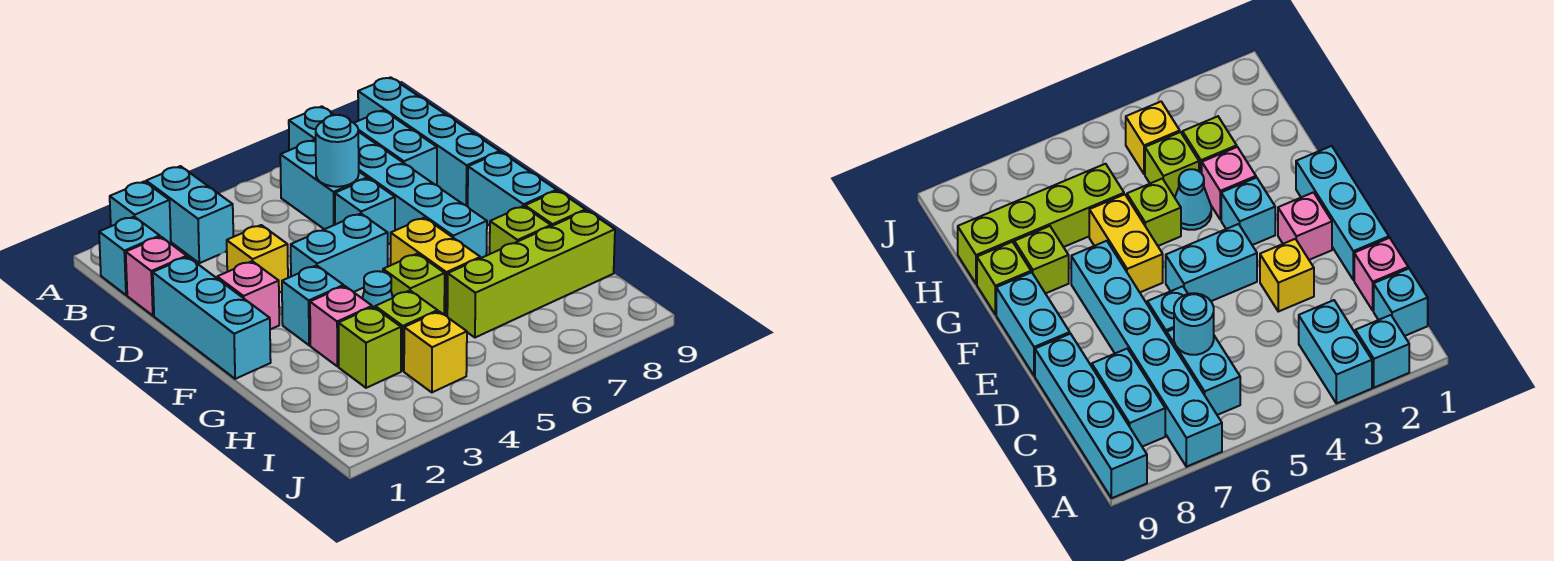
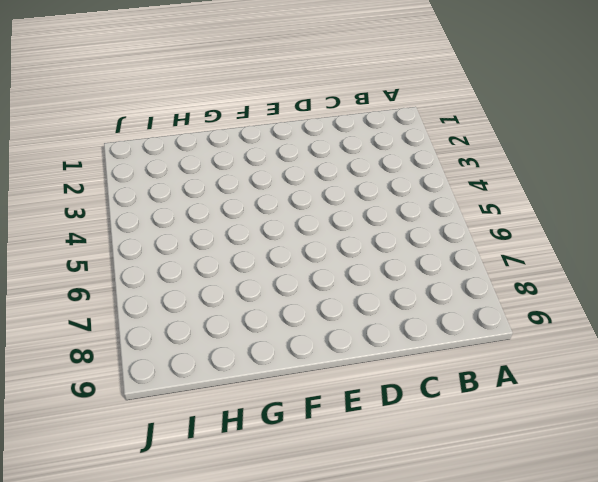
none -> cyan 1x1 brick [110,181,171,244]
none -> cyan 1x2 brick [146,166,233,263]
none -> cyan 1x6 brick [289,106,487,258]

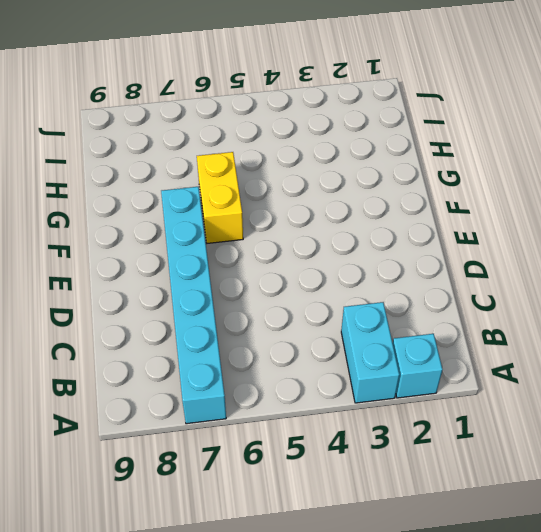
none -> cyan 1x4 brick [358,77,500,206]
none -> cyan 1x1 brick [99,217,160,295]
none -> cyan 1x2 brick [280,140,367,229]

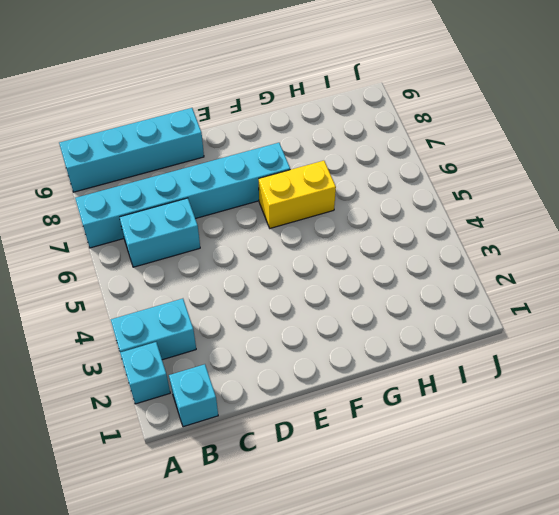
none -> cyan 1x2 brick [354,110,437,185]
none -> pink 1x1 brick [126,237,187,316]
none -> cyan 1x3 brick [153,257,271,379]

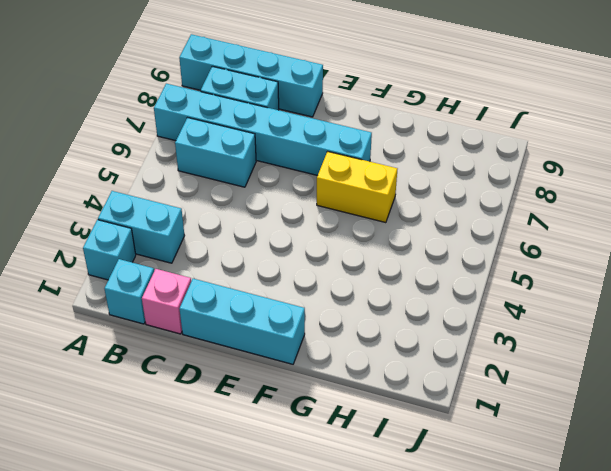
none -> yellow 1x1 brick [227,225,288,292]
none -> cyan 1x1 brick [335,178,395,244]
none -> pink 1x1 brick [217,261,279,330]

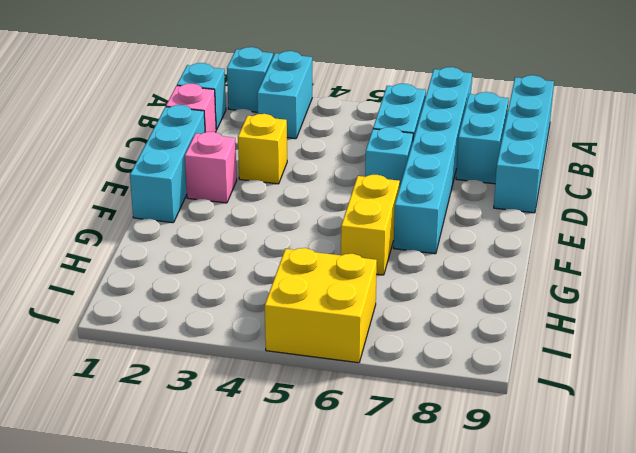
yellow 2x2 brick [265,248,377,363] -> none
none -> cyan 1x2 brick [291,214,388,292]
none -> cyan 1x2 brick [468,152,557,226]
none -> cyan 1x1 brick [282,265,344,345]

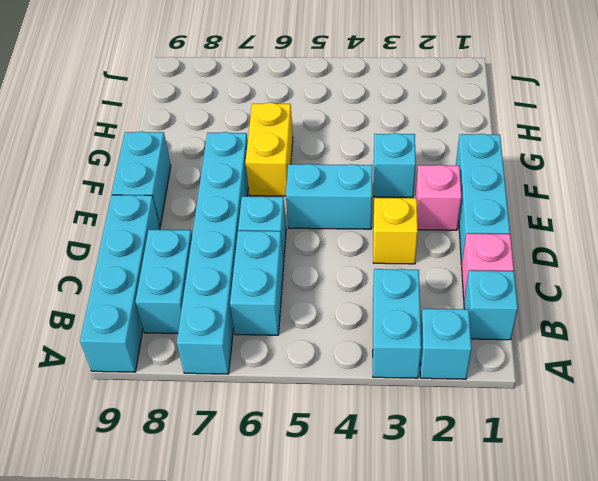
none -> pink 1x1 brick [310,286,372,367]
none -> cyan 1x1 cone [362,271,393,307]
none -> lime 1x1 brick [383,254,445,315]

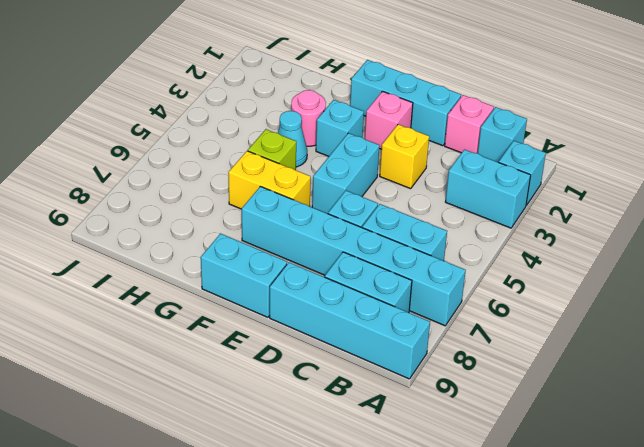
pink 1x1 round brick [291,90,326,146] -> pink 1x1 brick [310,286,372,367]
none -> lime 1x1 brick [490,206,551,254]
none -> lime 1x1 brick [525,191,586,226]
none -> lime 1x1 brick [339,307,401,388]

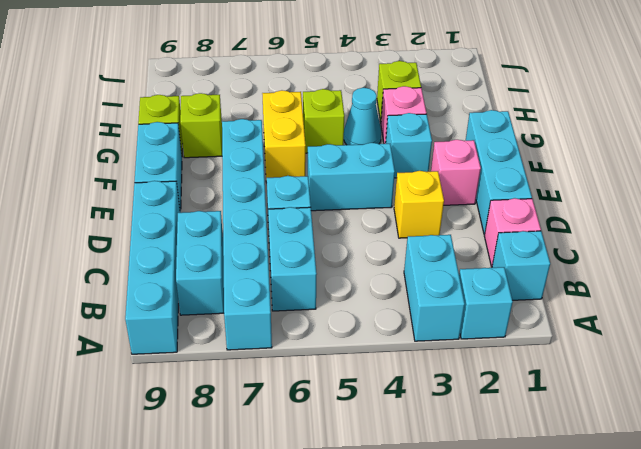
none -> lime 1x1 brick [375,291,438,371]
none -> lime 1x4 brick [447,210,615,338]
none -> yellow 1x1 brick [404,311,467,392]

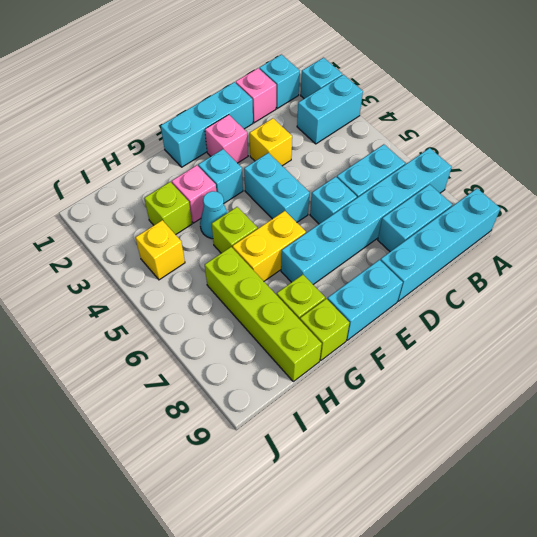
none -> lime 1x1 brick [375,291,438,371]
none -> cyan 1x1 round brick [316,115,359,187]

